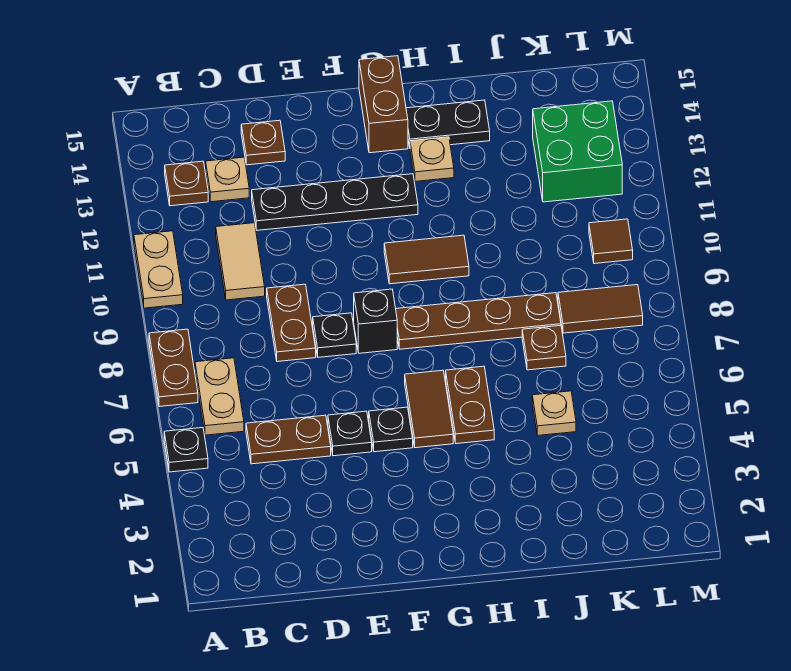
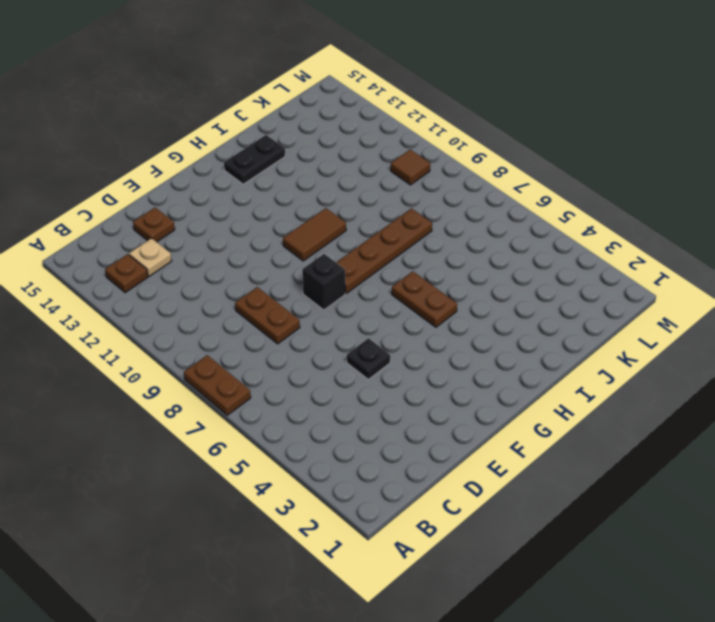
none -> black 1x1 plate [164,428,208,472]
none -> tan 1x2 plate [134,231,183,308]
none -> tan 1x2 plate [195,358,244,435]

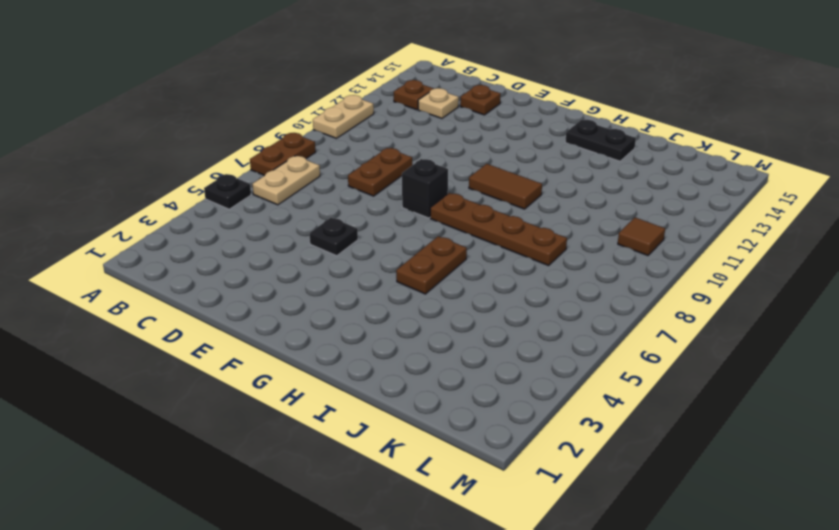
none -> brown 1x2 plate [246,415,331,464]
none -> tan 1x2 tile [216,223,265,300]
none -> black 1x4 plate [252,174,418,230]

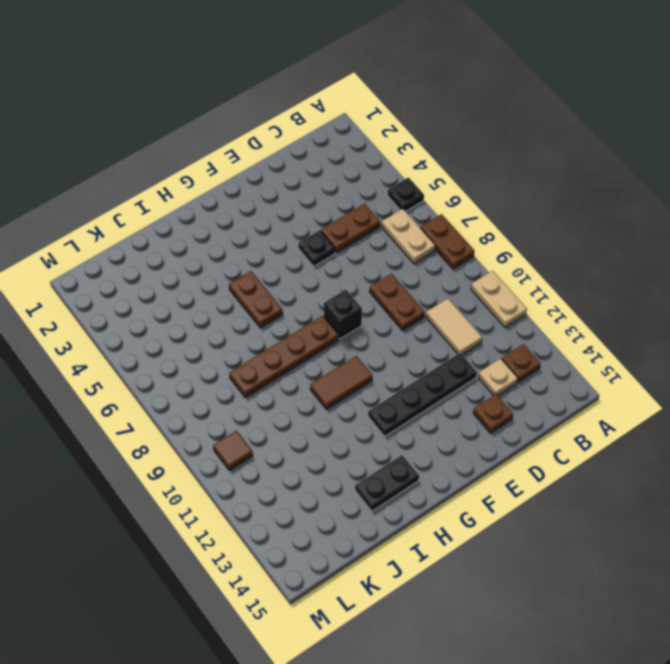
none -> black 1x1 plate [313,313,356,357]
none -> black 1x1 plate [369,407,413,452]
none -> brown 1x2 tile [405,370,453,448]

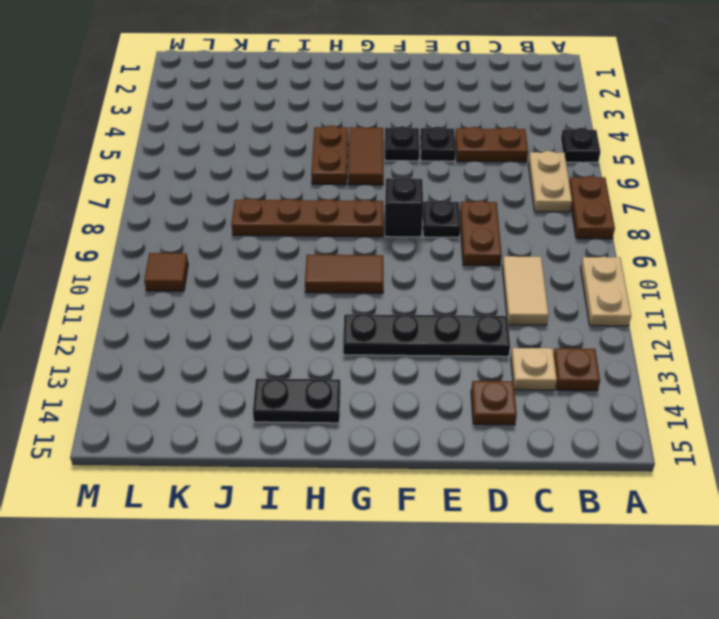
none -> brown 1x2 brick [359,56,408,153]
none -> tan 1x1 plate [410,137,454,181]
none -> tan 1x1 plate [532,391,576,436]

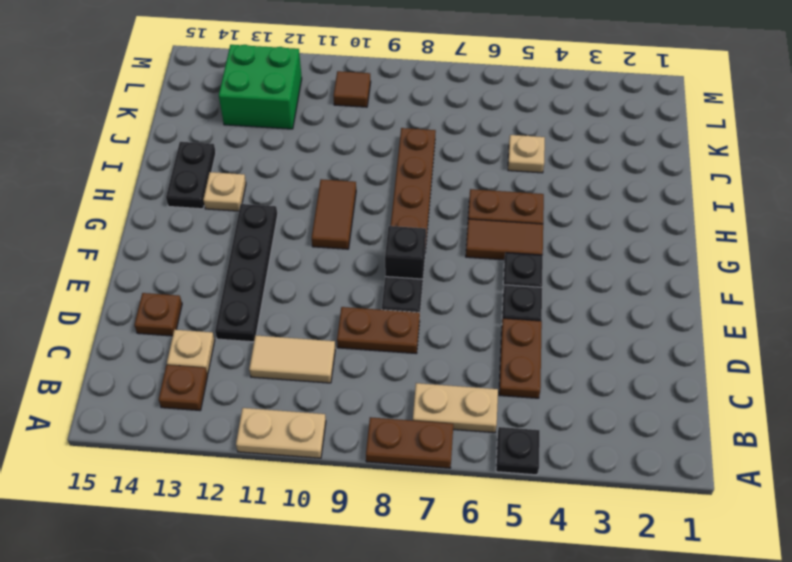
none -> brown 1x2 brick [359,56,408,153]
none -> brown 1x1 plate [522,325,566,370]
none -> brown 1x2 tile [558,285,643,333]

